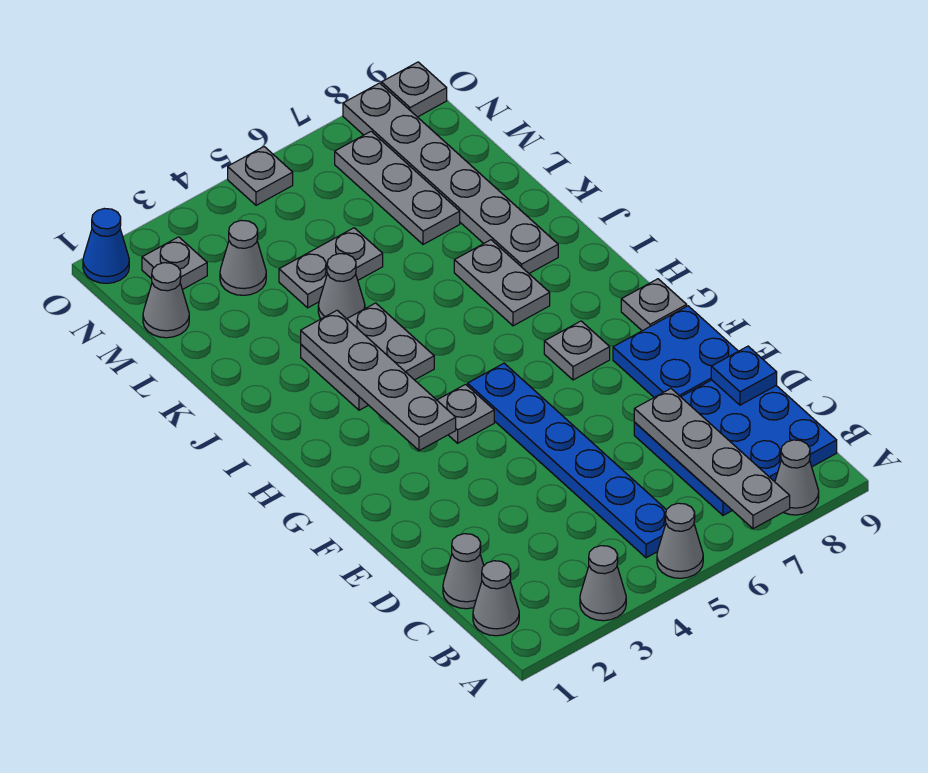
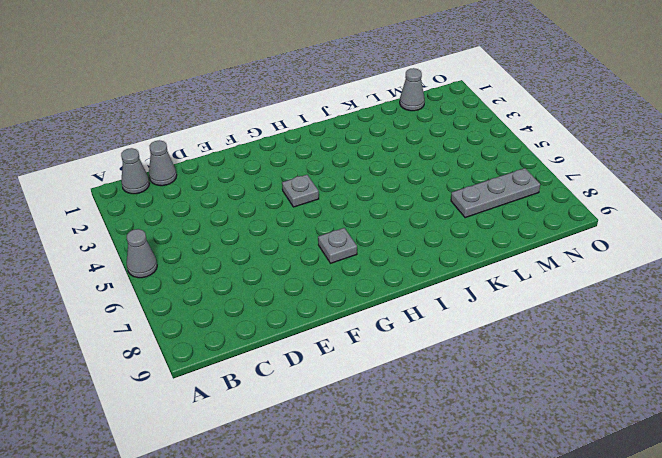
none -> grey 1x1 cone [580,546,626,621]
none -> grey 1x1 cone [775,440,819,515]
none -> blue 1x6 plate [468,363,666,558]

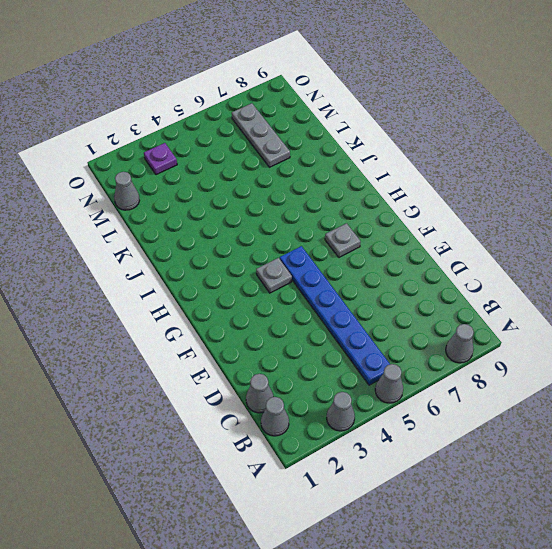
purple 1x1 plate [144,143,177,175] -> none
none -> blue 3x3 plate [634,380,837,515]
none -> blue 2x2 plate [613,306,738,397]
none -> grey 1x1 plate [621,279,687,331]

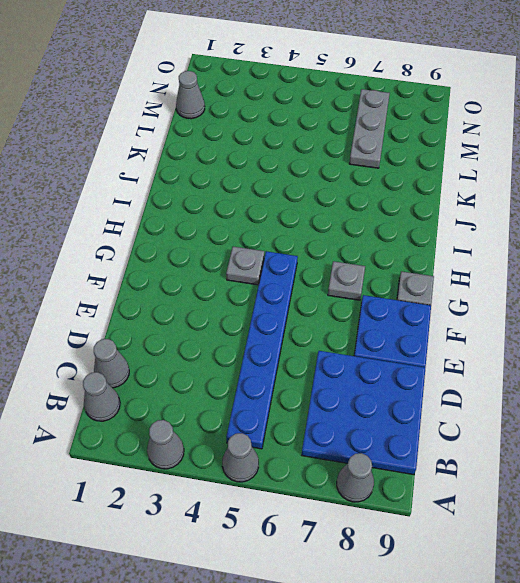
none -> grey 2x2 plate [301,303,434,410]
none -> grey 1x2 plate [454,240,550,326]
none -> grey 1x6 plate [343,83,558,273]

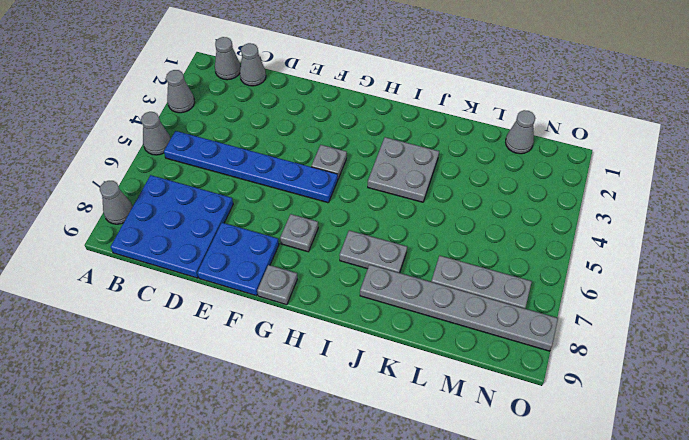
none -> grey 1x1 cone [318,254,365,319]
none -> grey 1x2 plate [279,228,383,308]
none -> grey 1x1 cone [220,220,266,295]

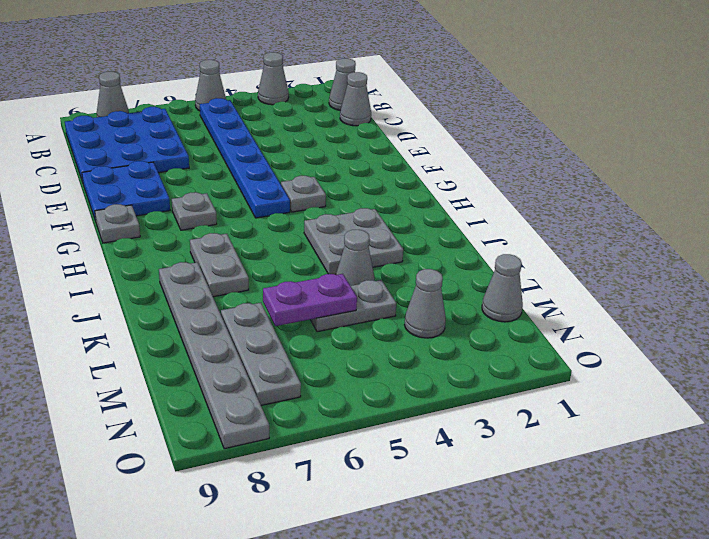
purple 1x2 plate [263,274,357,326] -> none
none -> grey 1x1 plate [142,237,207,290]
none -> blue 1x1 cone [83,208,129,283]
none -> grey 1x1 plate [228,147,293,205]

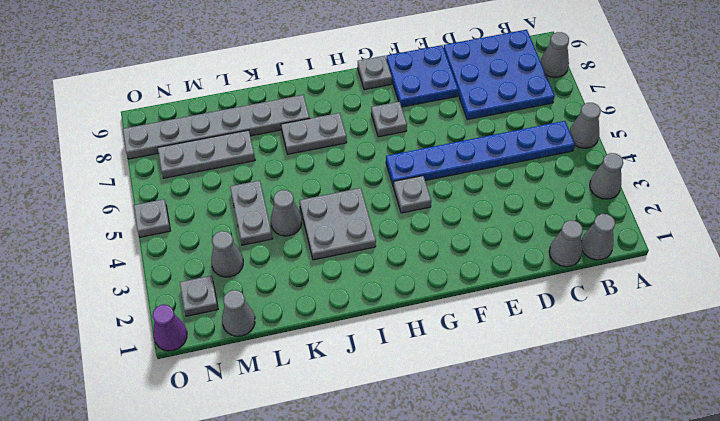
purple 1x1 cone [152,305,187,351] -> blue 1x1 cone [83,208,129,283]
none -> grey 1x1 plate [381,62,447,117]
none -> grey 1x4 plate [634,389,790,529]
none -> blue 1x1 plate [711,346,777,405]

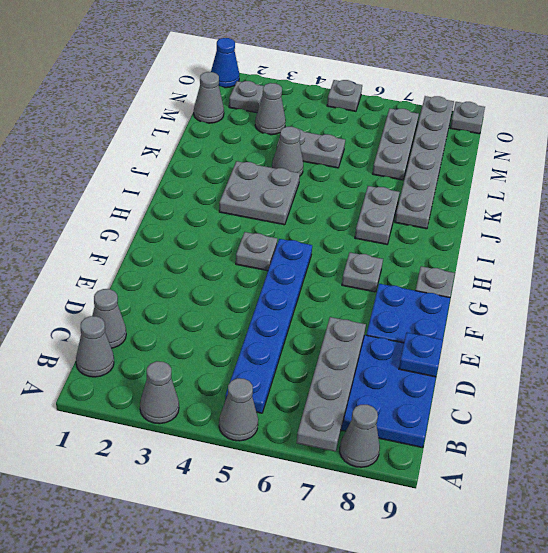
none -> grey 1x4 plate [301,310,456,451]

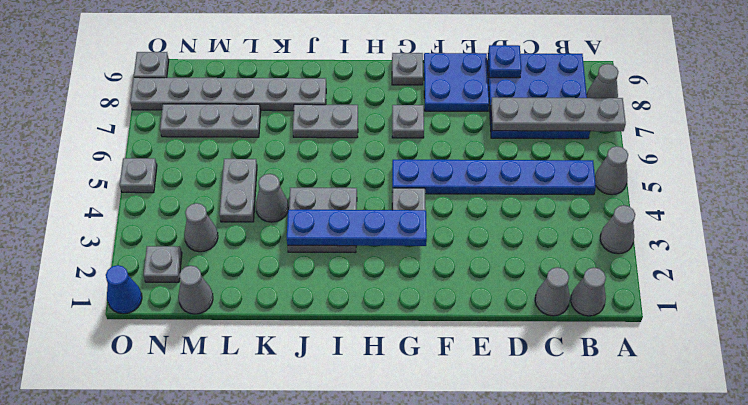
blue 1x4 plate [287,210,427,246] -> grey 1x4 plate [301,310,456,451]

